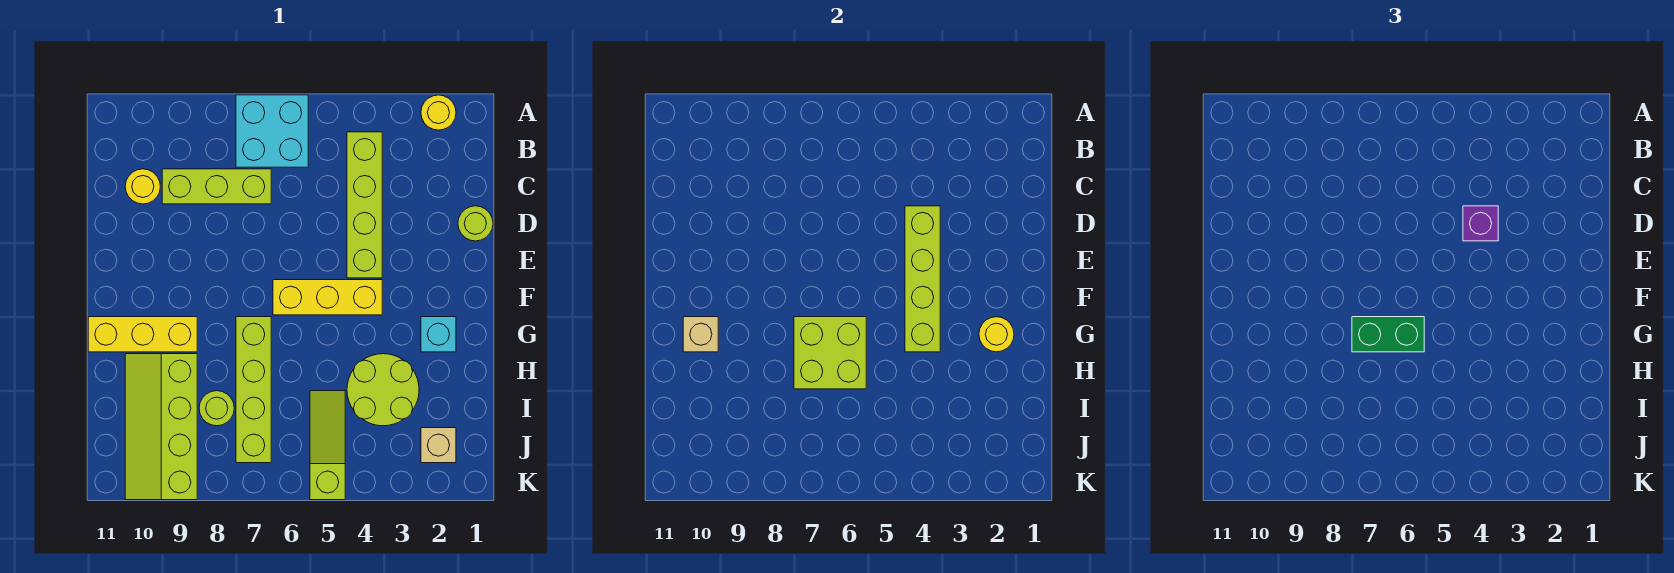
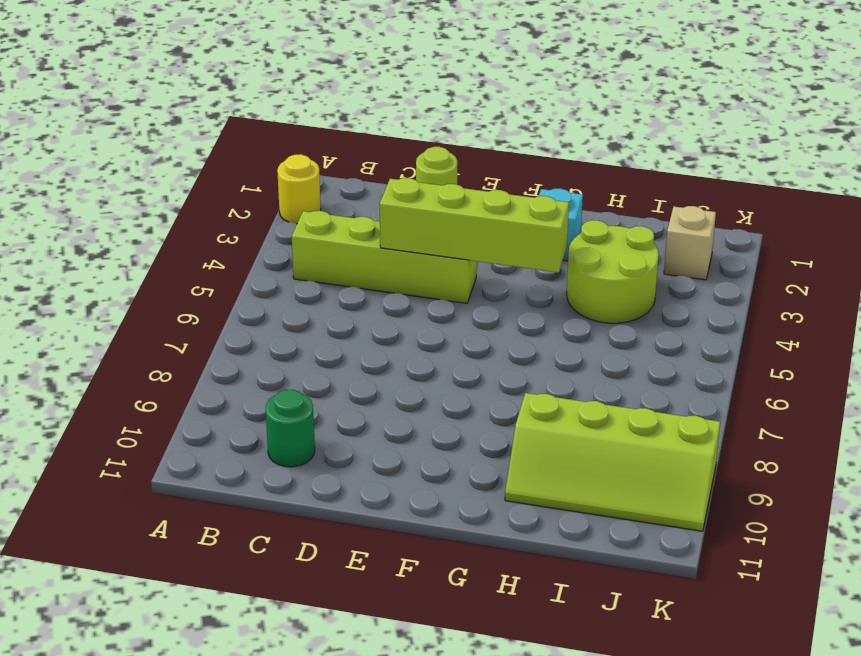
green 1x1 round brick [265,389,315,467] -> yellow 1x1 round brick [125,169,160,204]
none -> cyan 2x2 brick [236,95,308,167]
none -> lime 1x3 brick [162,169,271,204]
none -> yellow 1x3 brick [273,280,382,315]

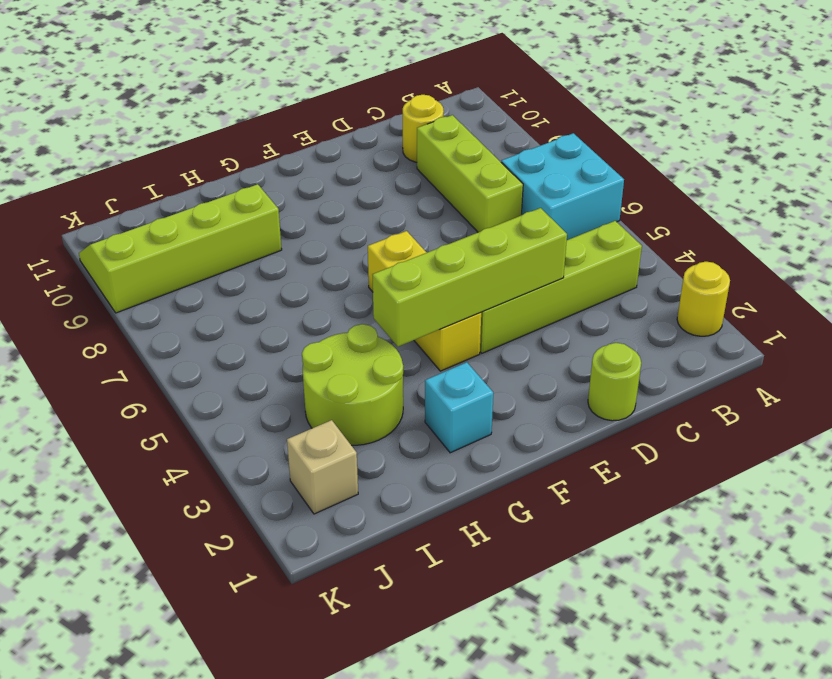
none -> lime 1x4 brick [236,317,271,463]
none -> yellow 1x3 brick [88,317,197,352]
none -> lime 1x3 slope [310,391,345,500]

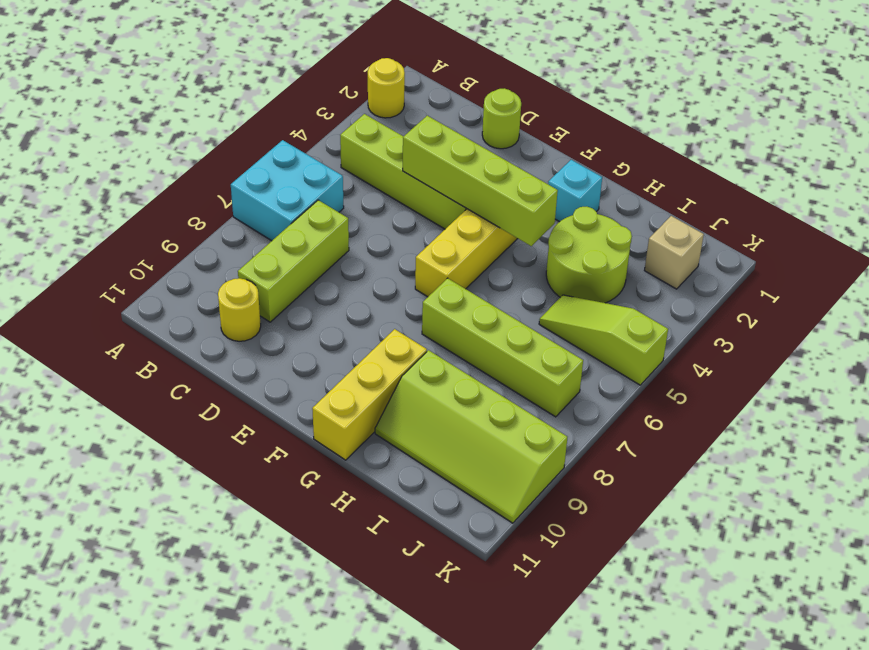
none -> lime 1x1 round brick [199,391,234,426]
none -> yellow 1x1 round brick [979,317,1014,352]
none -> lime 2x2 brick [794,317,866,389]

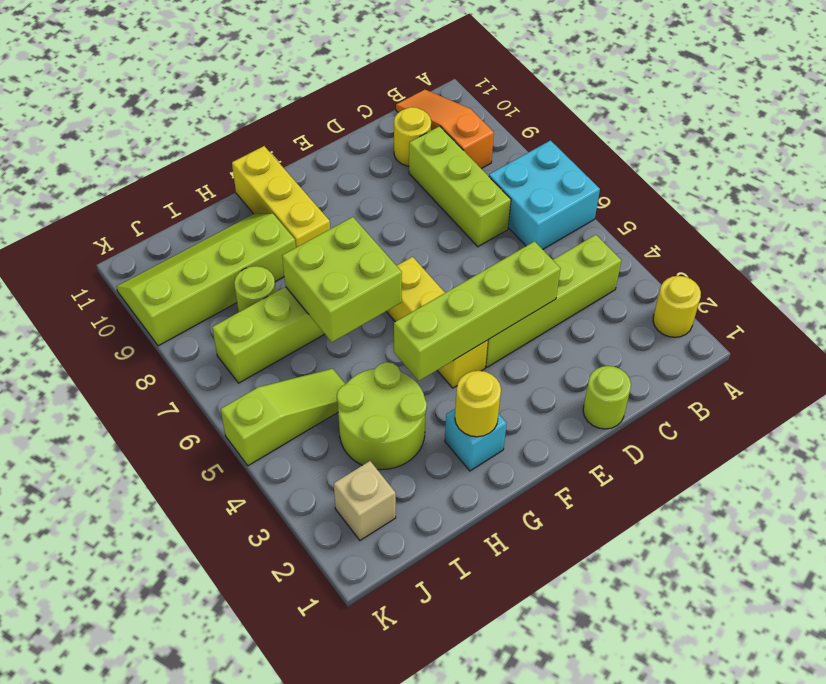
orange 1x3 slope [396,90,494,169] -> none
none -> tan 1x1 brick [683,317,718,352]
none -> purple 1x1 brick [1463,206,1498,241]
none -> green 1x2 brick [1352,317,1424,352]

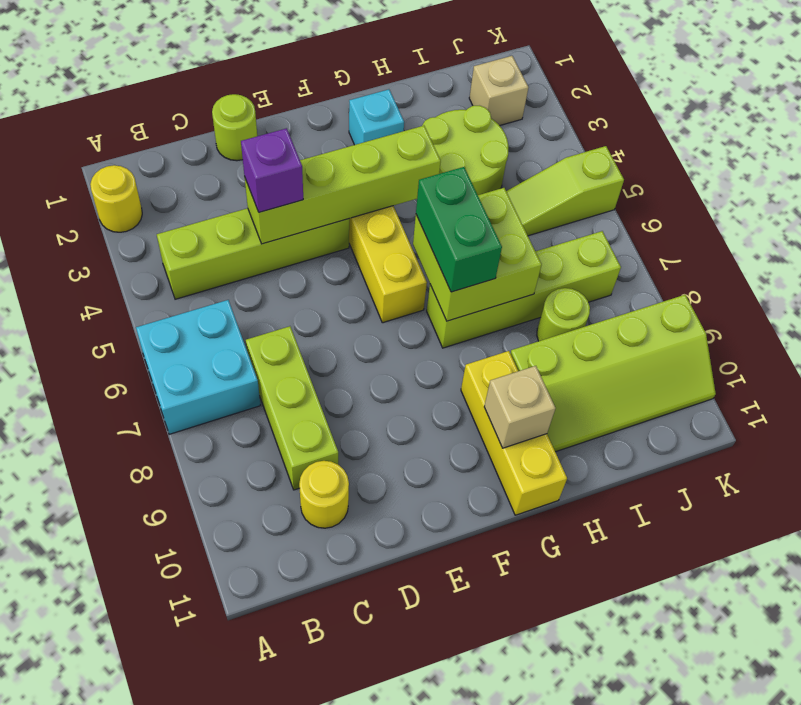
none -> yellow 1x1 round brick [979,317,1014,352]

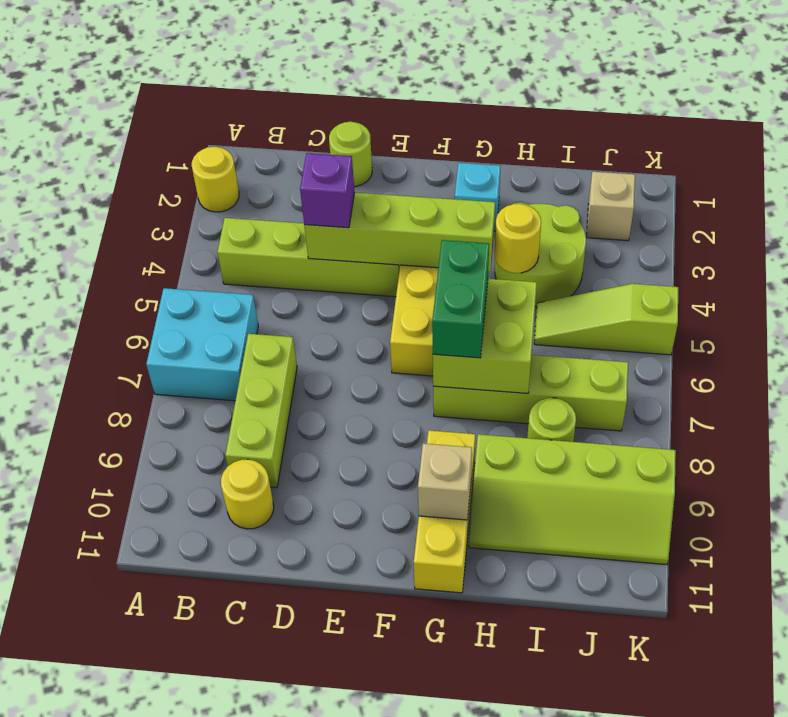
yellow 1x1 round brick [495,204,541,273] -> yellow 1x1 round brick moved to [979,317,1014,352]

